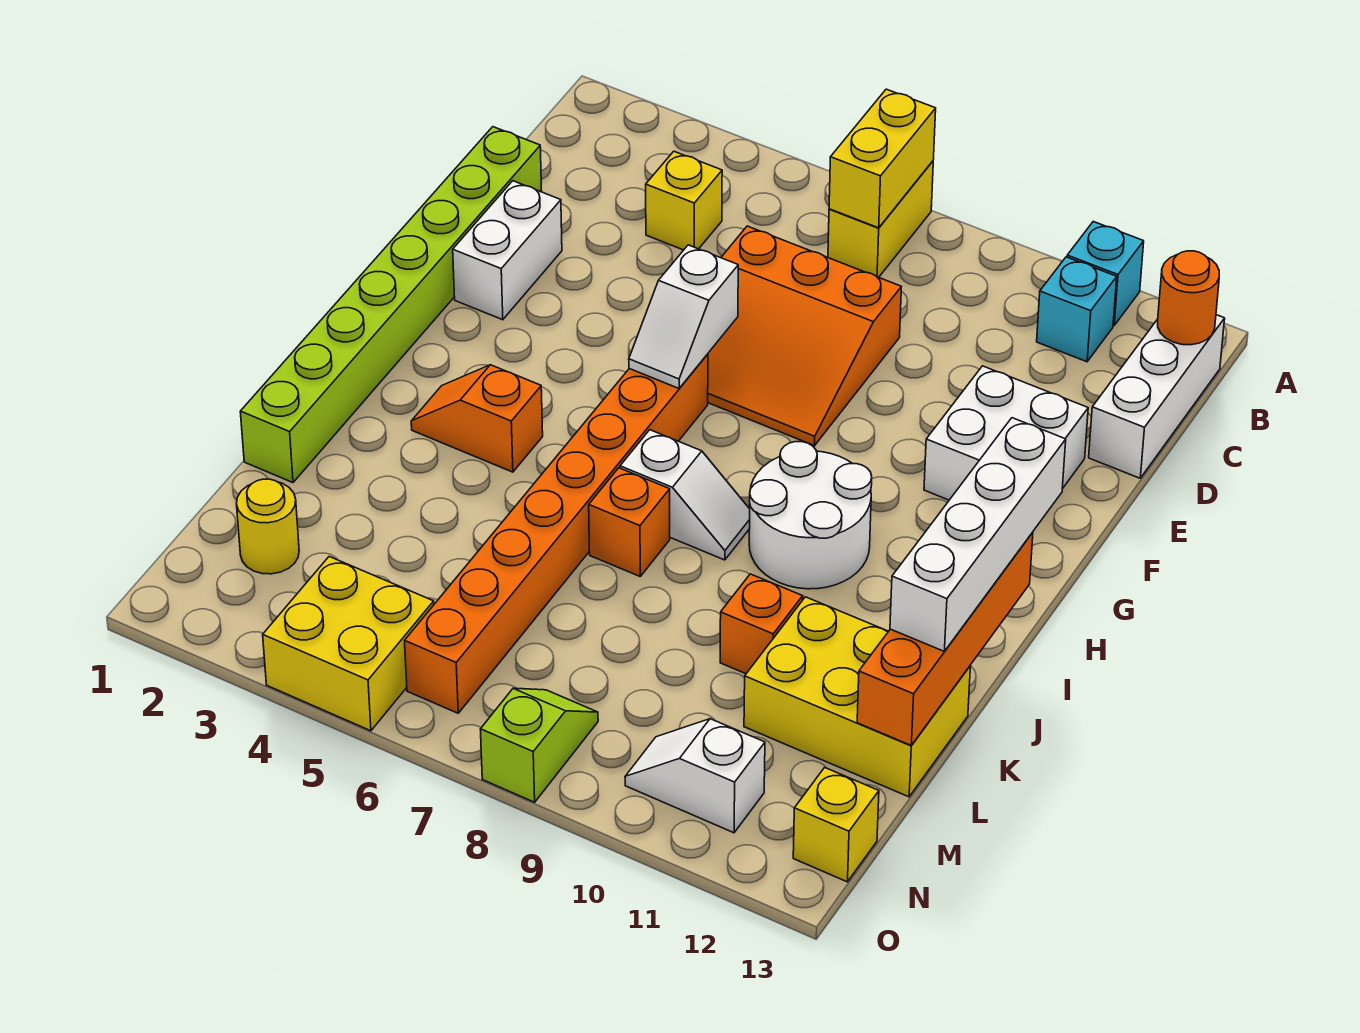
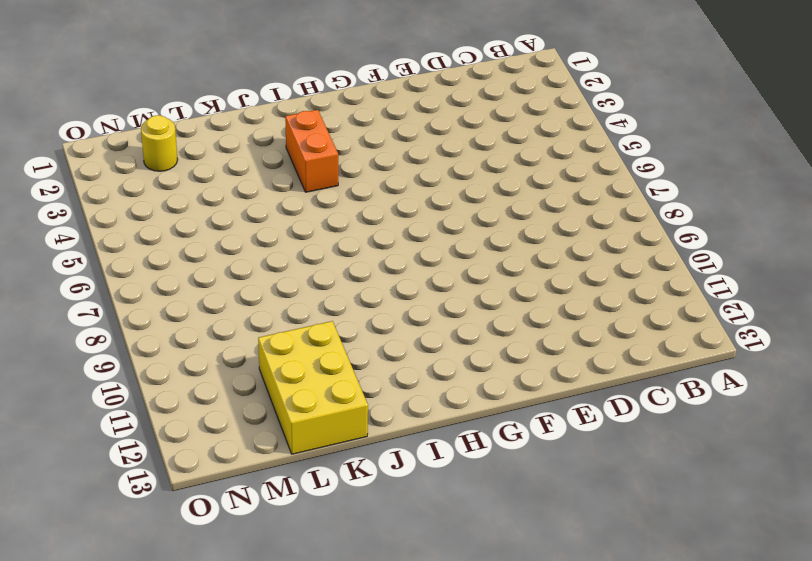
orange 1x2 brick [285,110,338,192] -> orange 1x2 slope [411,365,543,472]
none -> yellow 1x2 brick [828,161,933,277]
none -> cyan 1x1 brick [1067,222,1144,326]
none -> cyan 1x1 brick [1037,257,1117,362]

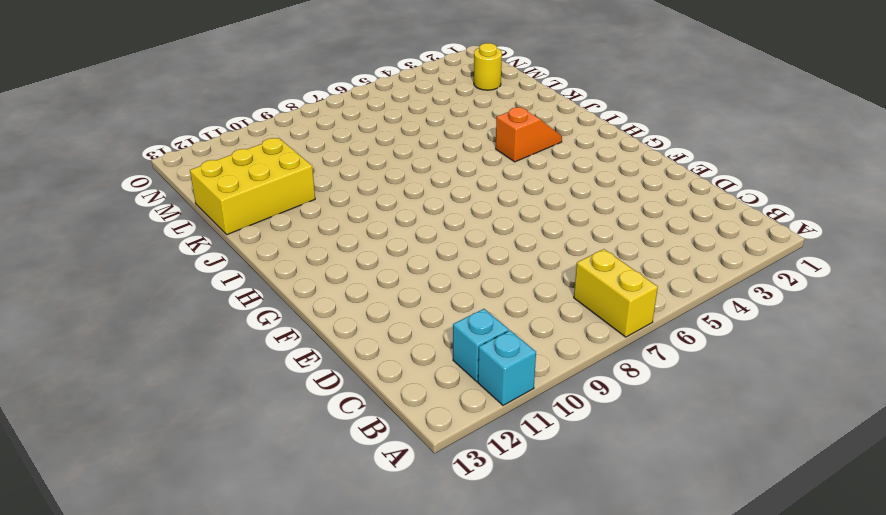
none -> white 1x3 brick [1089,315,1225,478]
none -> yellow 1x1 brick [646,151,722,250]
none -> lime 1x8 brick [240,127,542,483]

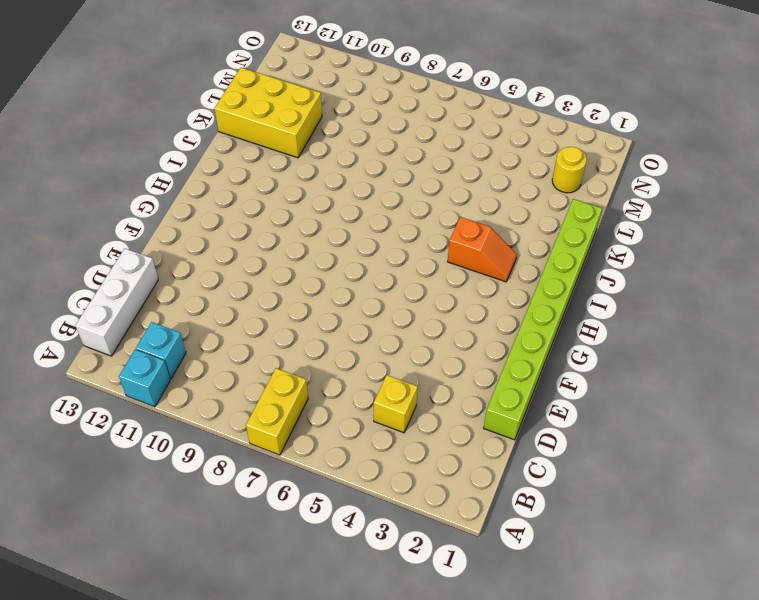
none -> orange 3x3 slope [708,226,901,446]
none -> white 1x2 brick [453,181,562,320]
none -> white 2x2 brick [924,366,1088,500]

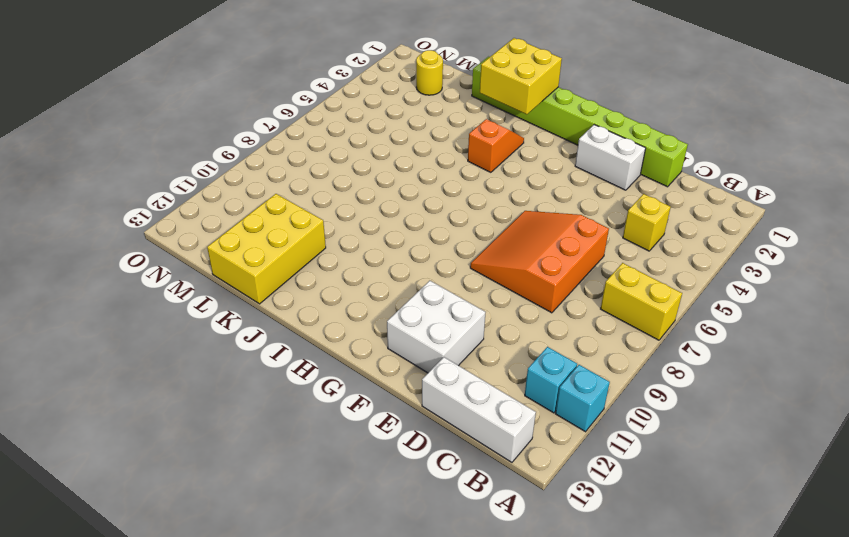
yellow 2x2 brick [480,38,562,114] -> yellow 2x2 brick moved to [263,557,434,731]
none -> orange 1x8 brick [405,354,708,713]
none -> white 2x2 round brick [749,442,872,589]
none -> white 1x2 slope [620,430,750,560]

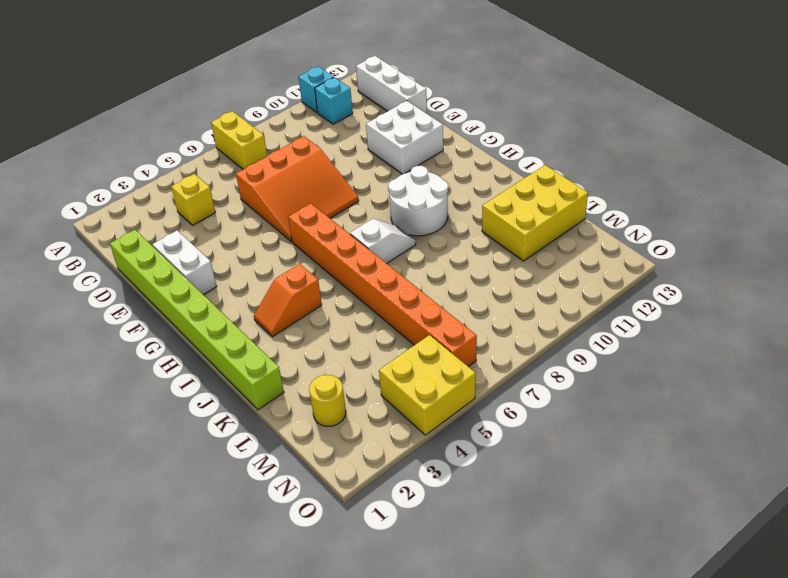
none -> orange 1x1 brick [589,468,670,576]
none -> orange 1x1 brick [720,574,803,674]
none -> lime 1x2 slope [480,688,598,802]

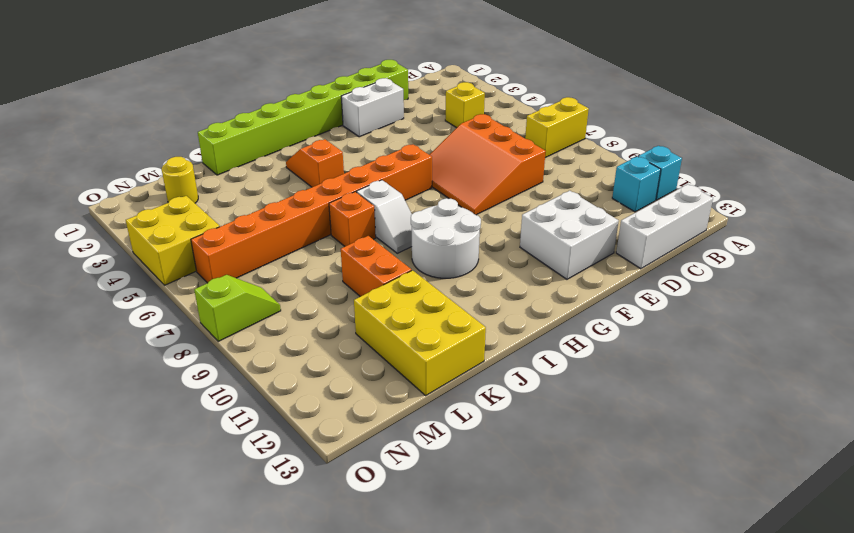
orange 1x2 brick [341,236,412,297] -> orange 1x1 brick [720,574,803,674]
none -> white 1x2 slope [625,719,765,833]
none -> yellow 1x1 brick [793,767,879,882]
none -> yellow 1x2 brick [829,89,936,228]

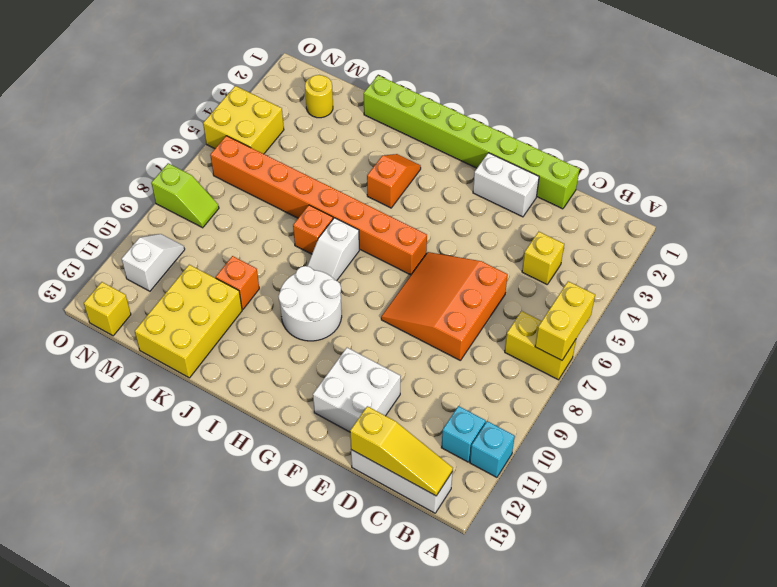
yellow 1x2 brick [535,281,595,360] -> yellow 1x2 brick turned to [829,89,936,228]
yellow 1x3 slope [350,406,453,496] -> orange 1x1 round brick [1158,251,1219,345]
none -> white 1x2 slope [629,245,738,388]
none -> orange 1x4 brick [857,532,1033,745]
none -> white 1x4 brick [890,418,1066,651]

